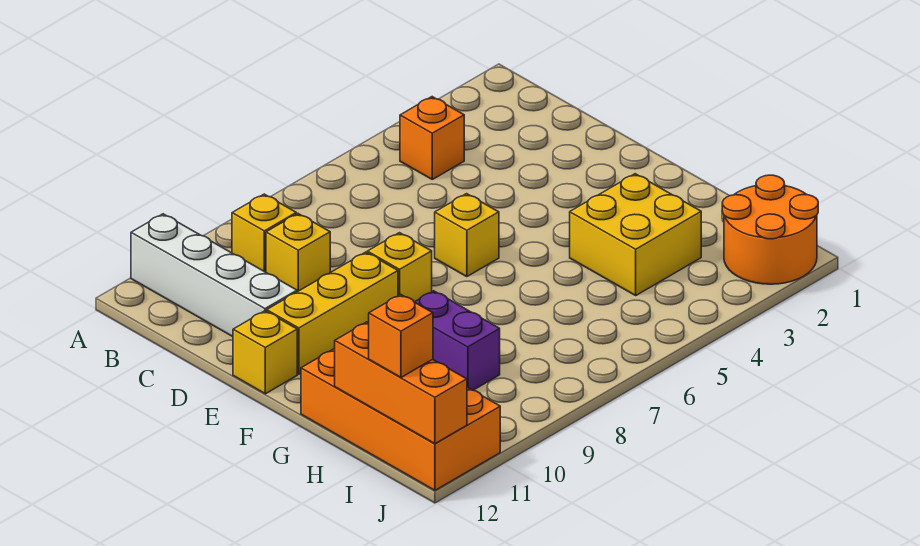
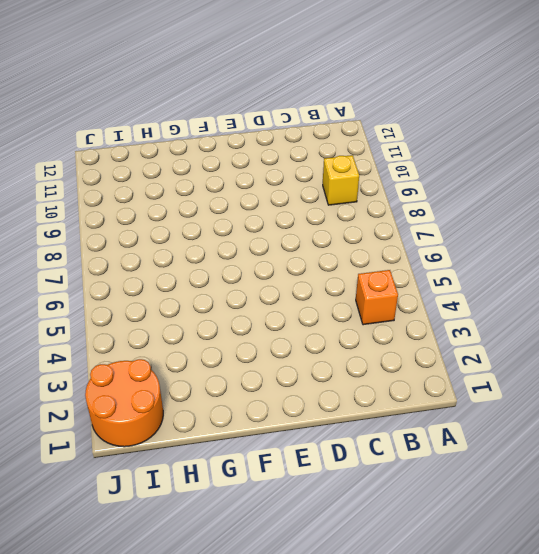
none -> white 1x4 brick [131,214,297,337]
none -> yellow 1x1 brick [266,214,330,292]
none -> yellow 1x1 brick [435,194,499,277]

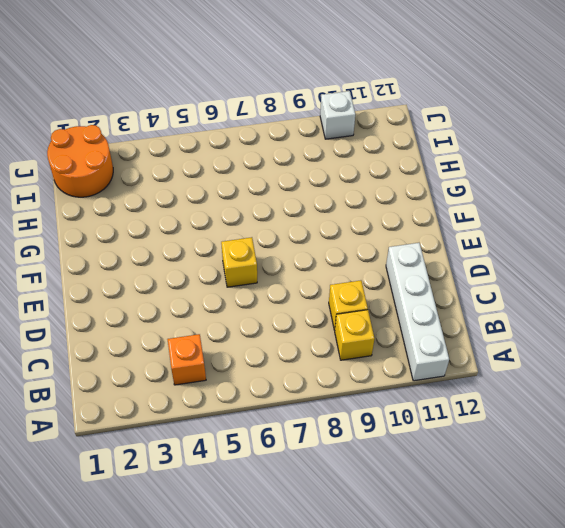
white 1x1 brick [320,91,355,139] -> none
none -> yellow 1x1 brick [367,233,432,302]
none -> yellow 1x3 brick [267,252,398,374]
none -> yellow 1x1 brick [233,311,297,394]

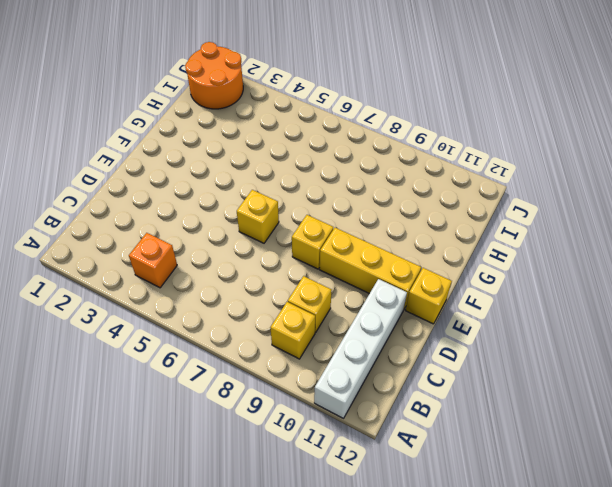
none -> yellow 2x2 brick [570,174,701,295]
none -> purple 1x2 brick [415,291,500,390]
none -> orange 2x4 brick [301,348,500,490]

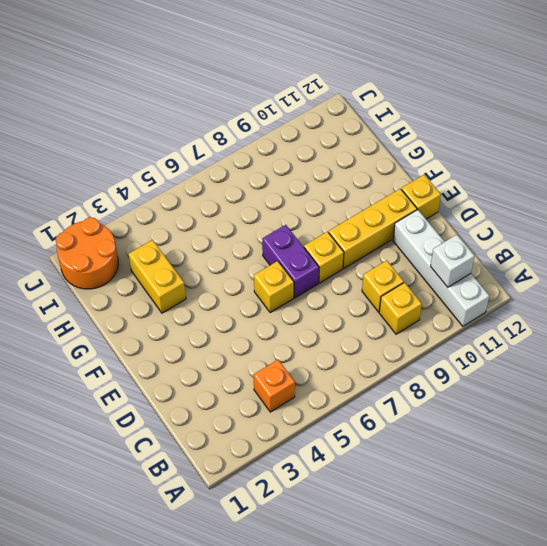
white 1x1 brick [431,235,475,287] -> none
purple 1x2 brick [262,225,319,298] -> purple 1x2 brick moved to [415,291,500,390]
yellow 1x2 brick [128,240,186,313] -> yellow 2x2 brick [570,174,701,295]
none -> orange 2x4 brick [301,348,500,490]
none -> orange 1x3 brick [335,322,467,444]
none -> orange 1x1 brick [369,294,433,377]

